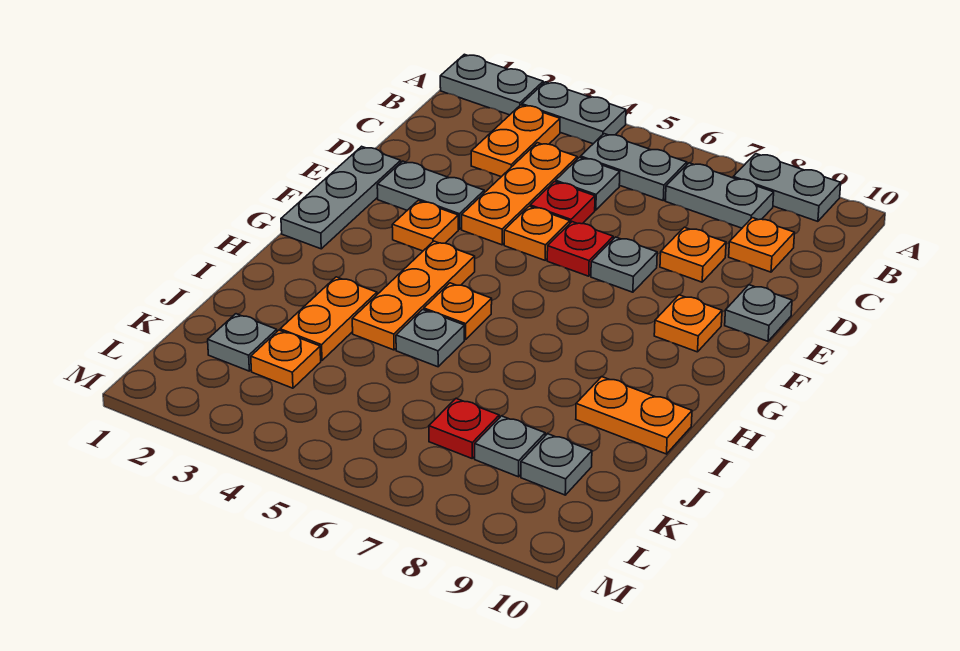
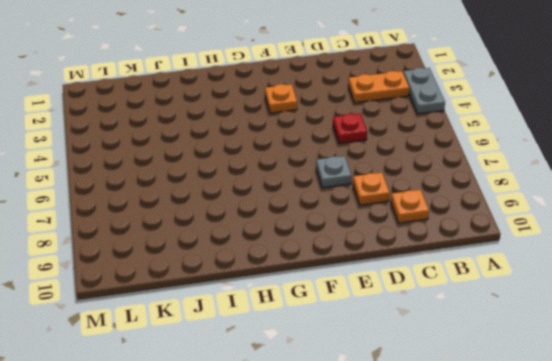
none -> grey 1x2 plate [440,54,543,115]
none -> grey 1x2 plate [733,154,841,221]
none -> grey 1x2 plate [581,134,687,200]

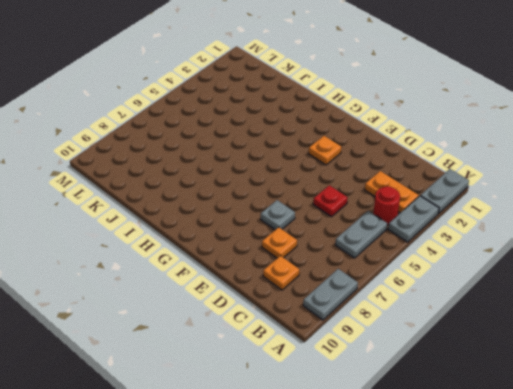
red 1x1 round brick [373,186,400,225] -> none
none -> grey 1x2 plate [666,163,774,228]
none -> orange 1x3 plate [462,143,577,245]
none -> grey 1x1 plate [556,157,620,210]

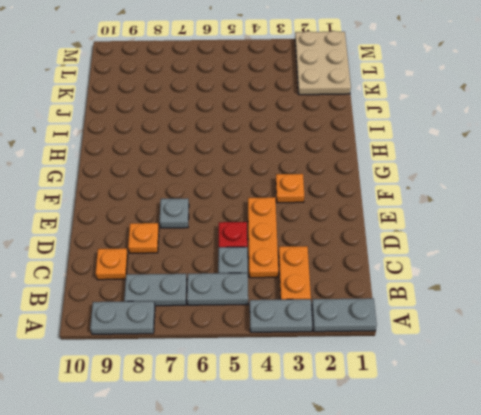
tan 2x3 plate [295,31,351,95] -> grey 1x1 plate [208,314,277,371]
none -> grey 1x3 plate [281,146,401,249]
none -> grey 1x2 plate [377,161,484,229]
none -> orange 1x1 plate [504,206,570,260]

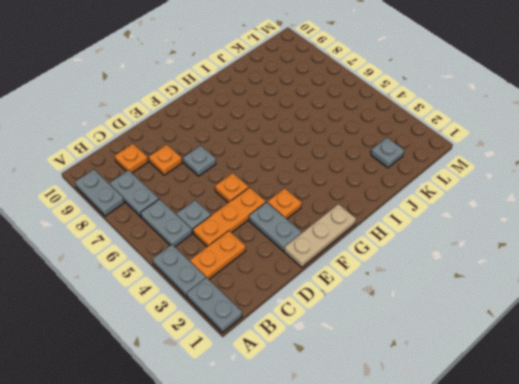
tan 1x3 plate [284,204,356,267] -> grey 1x3 plate [281,146,401,249]
none -> red 1x1 plate [530,182,595,224]
none -> red 1x1 plate [547,222,613,276]
none -> grey 1x1 plate [725,285,792,341]

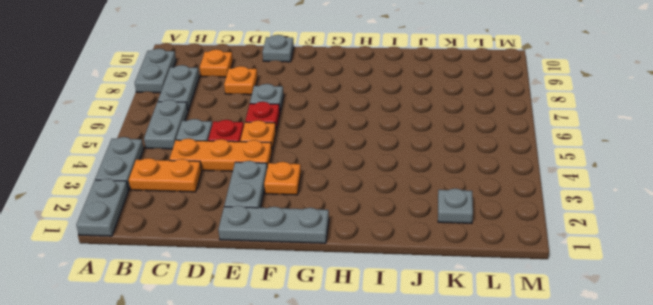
none -> orange 1x1 plate [654,295,722,352]
none -> orange 1x3 plate [352,241,475,350]
none -> orange 1x1 plate [424,283,492,339]

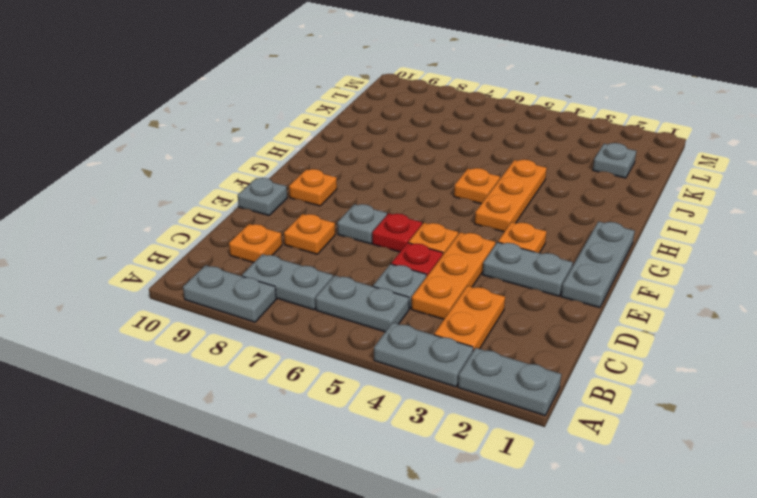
none -> orange 1x2 plate [280,277,377,360]
none -> grey 1x1 plate [396,309,464,367]
none -> orange 1x2 plate [576,377,692,454]

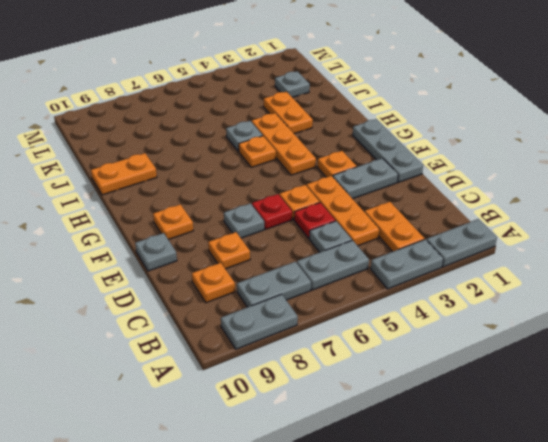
none -> orange 1x1 plate [251,330,321,388]
none -> red 1x1 plate [429,398,499,458]
none -> grey 1x1 plate [475,416,545,477]

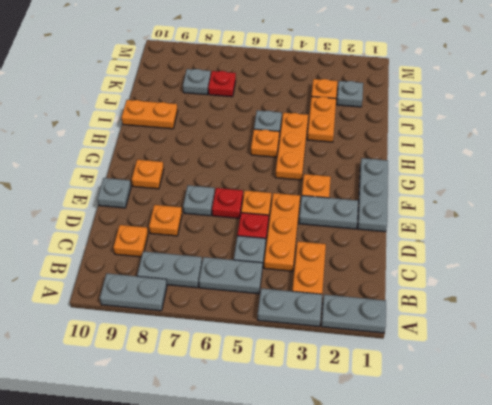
none -> grey 1x1 plate [521,434,592,495]

